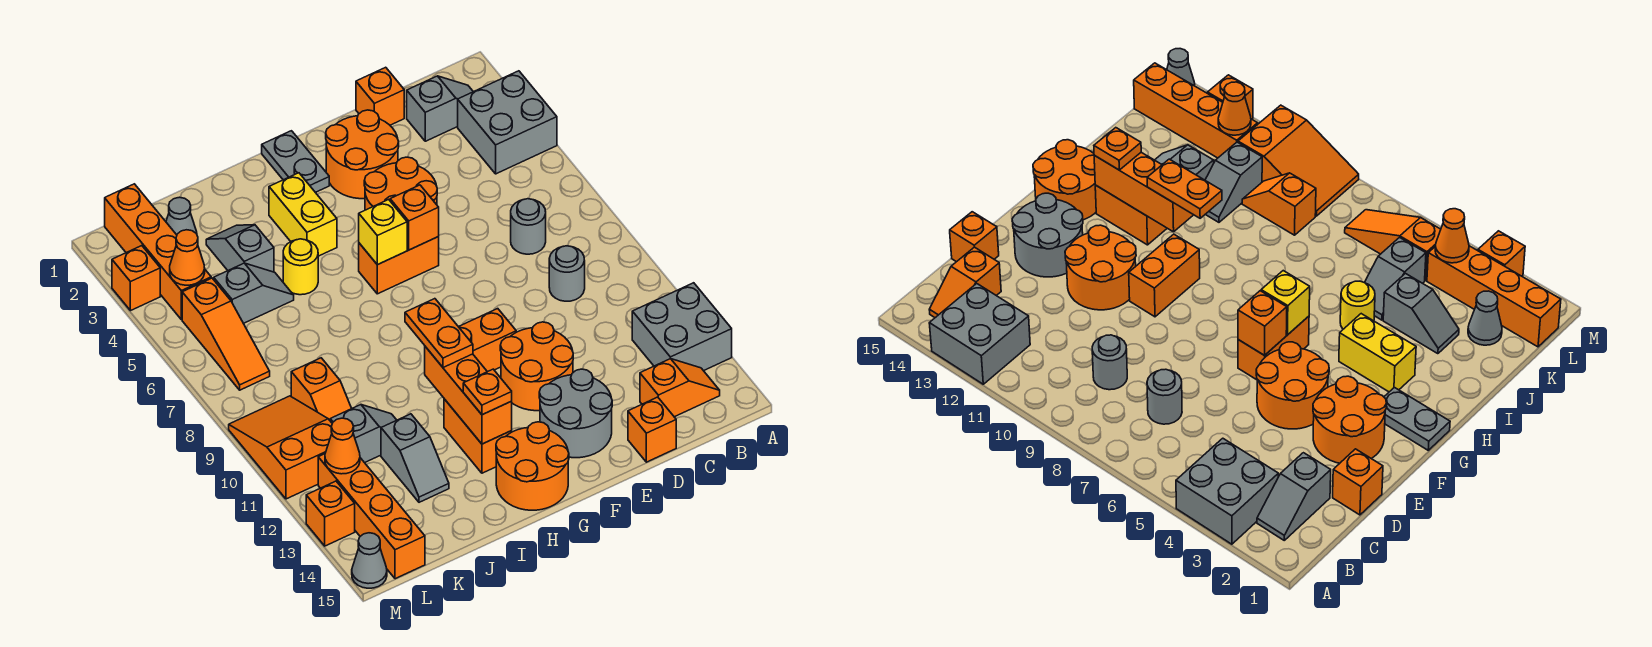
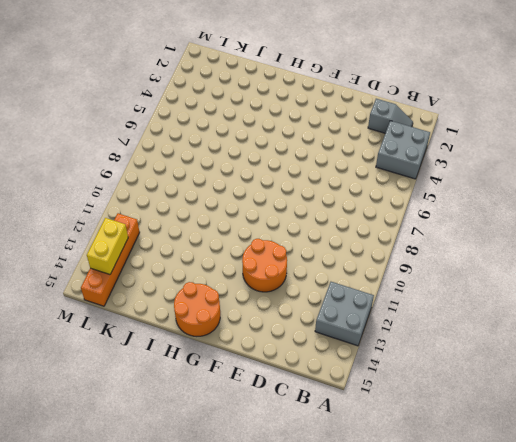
yellow 1x2 brick [87,218,128,274] -> yellow 1x2 brick moved to [269,173,337,256]
none -> orange 1x2 slope [640,359,720,417]
none -> grey 1x1 round brick [511,199,546,254]
none -> grey 1x1 round brick [549,246,585,301]
none -> orange 1x1 brick [356,67,404,125]

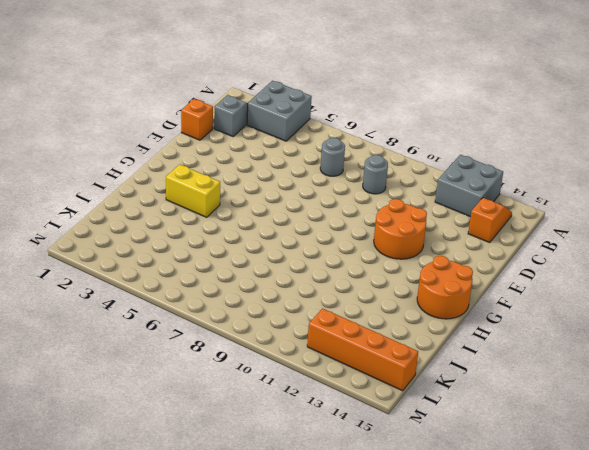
none -> orange 1x1 brick [628,397,676,462]
none -> orange 2x2 round brick [326,110,399,199]
none -> orange 2x2 round brick [364,157,437,210]
none -> grey 2x2 round brick [539,369,612,458]

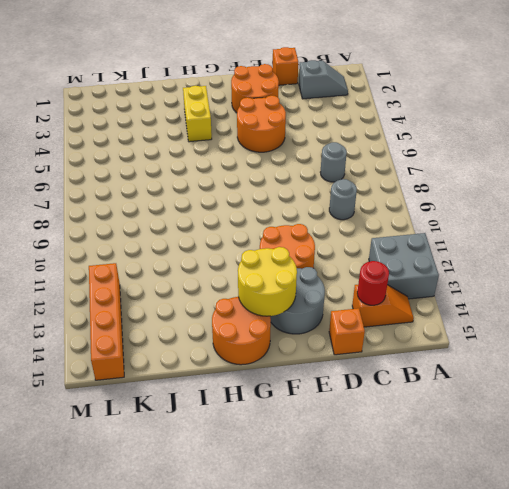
red 1x1 round brick [357,261,389,305] -> none
yellow 2x2 round brick [238,247,297,316] -> none
none -> grey 2x2 brick [458,71,557,174]
none -> orange 1x2 brick [359,237,439,294]
none -> orange 1x2 brick [459,309,516,372]
none -> grey 1x2 plate [262,131,329,192]

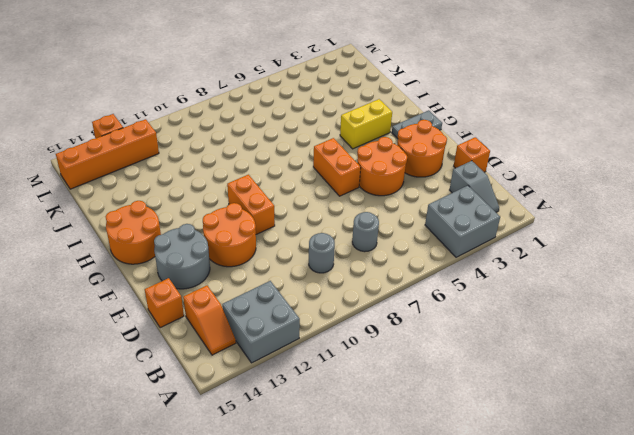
none -> orange 1x2 brick [444,399,512,473]
none -> yellow 1x1 round brick [283,239,318,295]
none -> grey 1x2 slope [206,225,274,272]
none -> grey 1x2 slope [214,263,294,323]

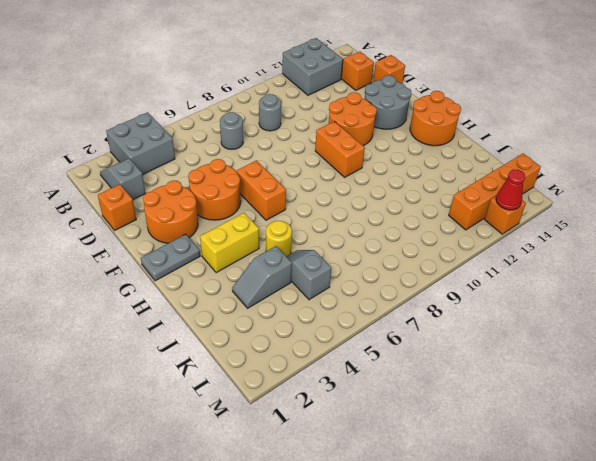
red 1x1 cone [496,170,525,210] -> none
none -> orange 1x2 brick [444,399,512,473]
none -> grey 1x2 slope [330,405,396,463]
none -> grey 1x2 slope [381,414,449,502]
none -> grey 1x1 cone [166,197,197,235]

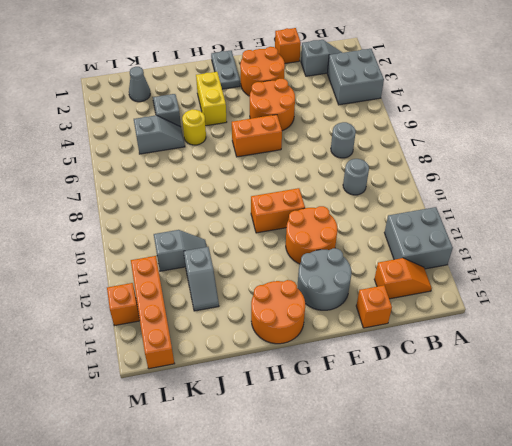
none -> orange 1x2 brick [444,399,512,473]
none -> orange 1x2 slope [291,358,352,420]
none -> orange 1x4 brick [105,184,211,320]
none -> orange 1x3 slope [182,278,270,390]

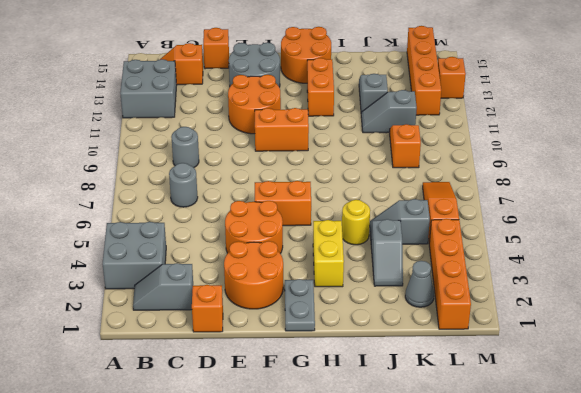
none -> orange 2x3 slope [229,396,332,499]
none -> orange 1x1 brick [112,246,160,311]
none -> grey 1x1 cone [352,533,387,588]
none -> orange 1x1 brick [390,185,439,250]

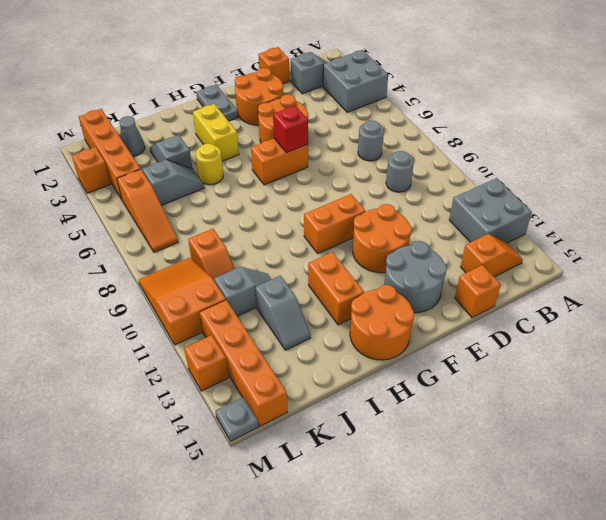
red 1x1 brick [273,106,308,153] -> orange 1x1 brick [390,185,439,250]
grey 1x1 plate [215,397,259,441] -> grey 1x1 cone [352,533,387,588]
none -> yellow 1x1 brick [359,200,407,265]
none -> orange 1x3 brick [425,347,512,444]
none -> orange 1x1 cone [170,230,205,285]
none -> orange 1x1 cone [325,418,360,474]

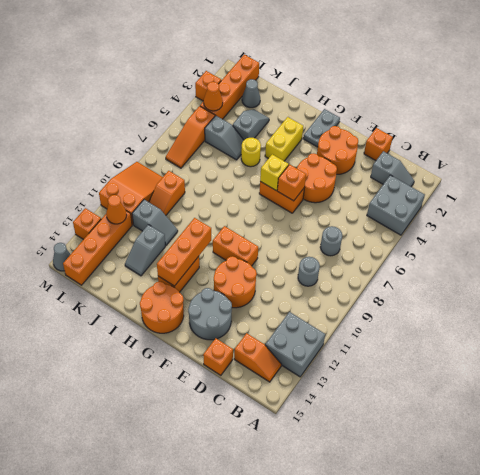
none -> orange 1x2 plate [405,299,473,367]
none -> orange 1x1 plate [463,369,512,415]

